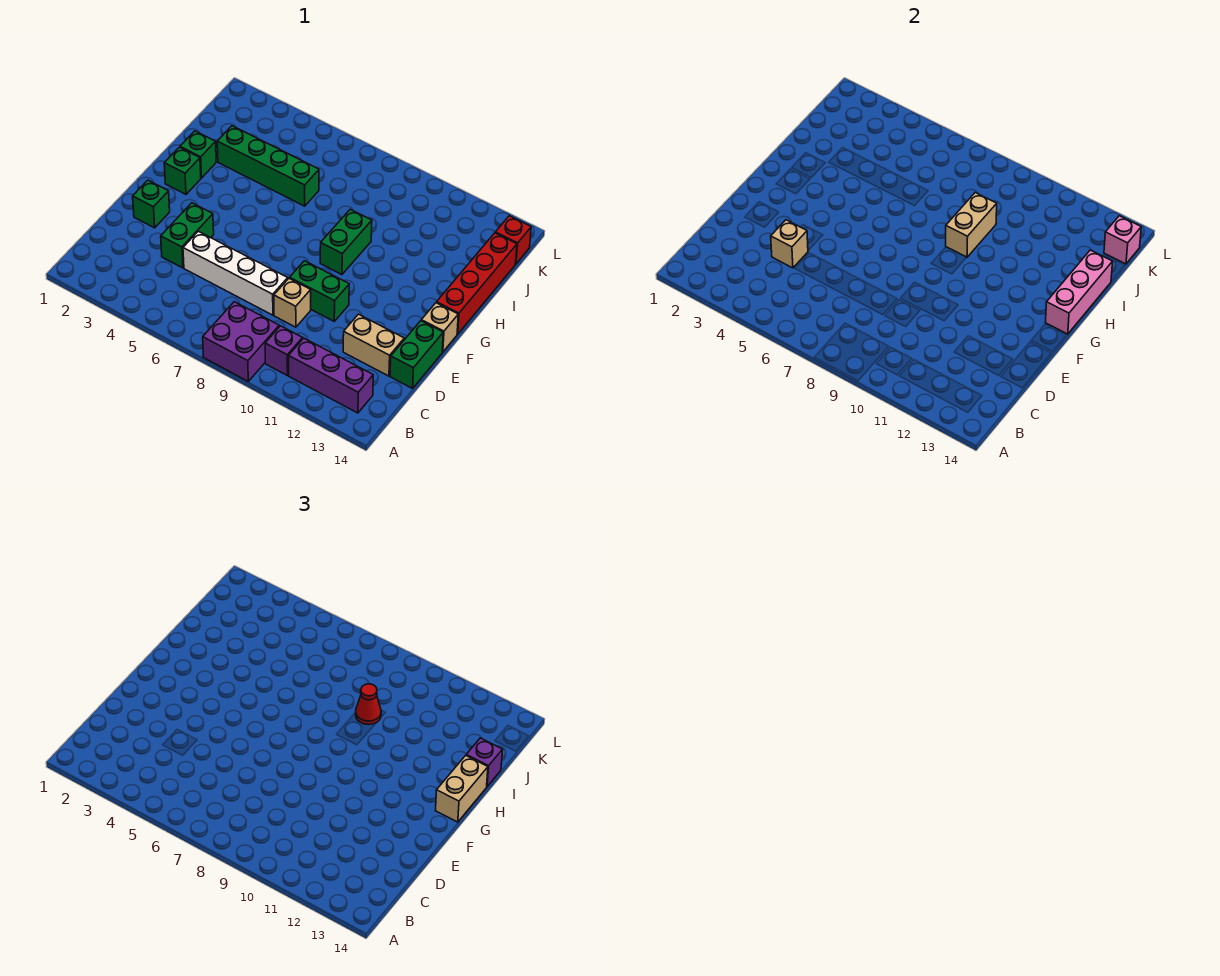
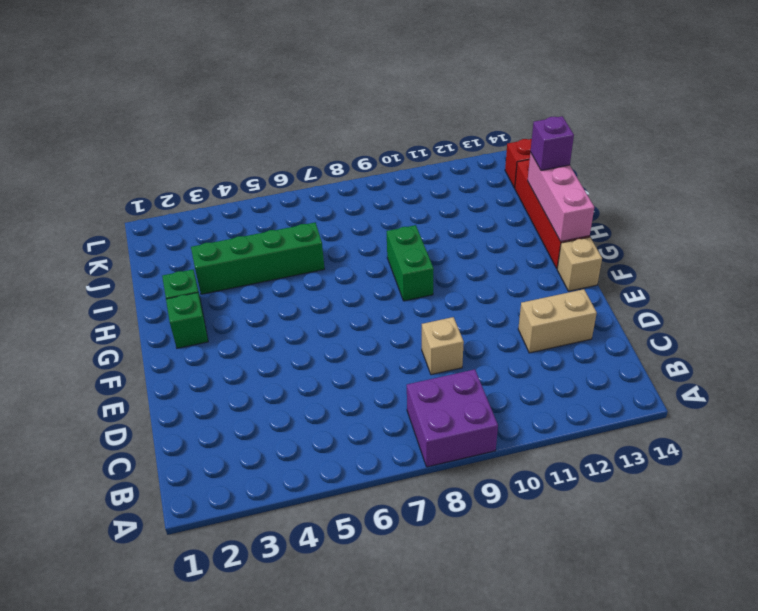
none -> purple 1x1 brick [265,326,303,376]
none -> purple 1x3 brick [289,338,373,413]
none -> green 1x2 brick [161,203,214,268]

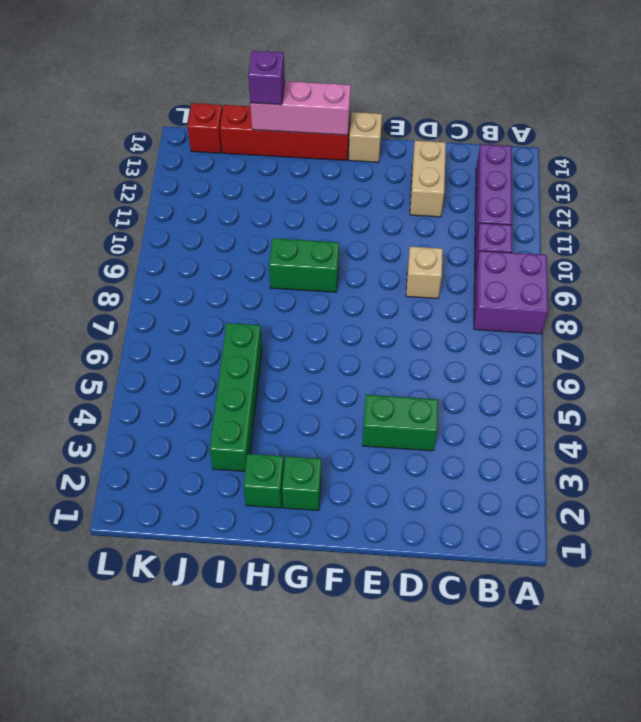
none -> white 1x4 brick [183,231,288,315]
none -> green 1x2 brick [390,321,443,388]
none -> green 1x1 brick [133,180,170,228]

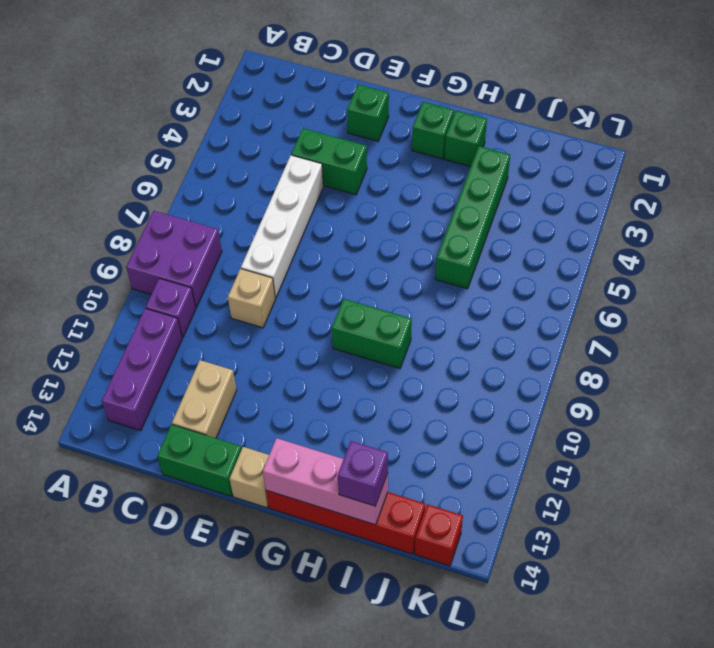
none -> green 1x2 brick [290,261,349,321]
none -> tan 1x1 brick [771,220,808,268]
none -> tan 1x2 brick [946,193,997,257]

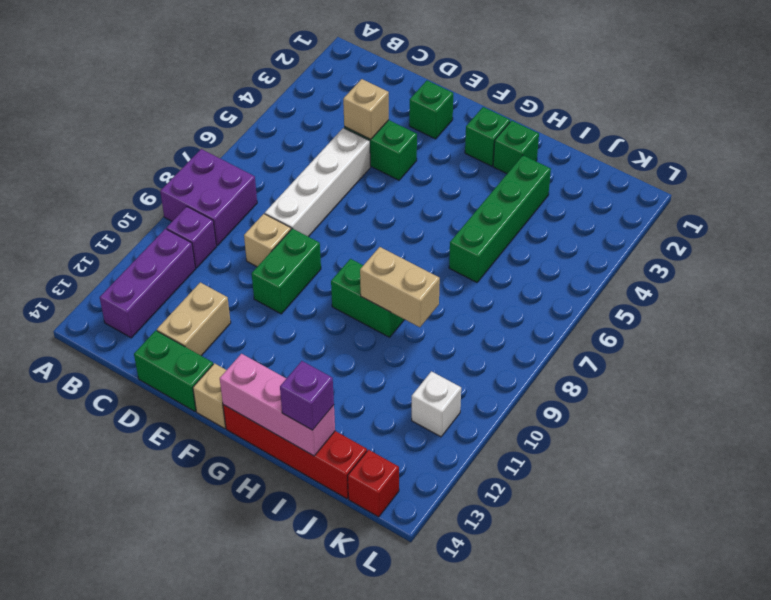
white 1x1 brick [412,371,461,437] -> none
none -> pink 1x1 brick [1104,216,1141,264]
none -> tan 1x2 brick [436,755,488,822]
none -> red 1x1 cone [356,684,381,725]

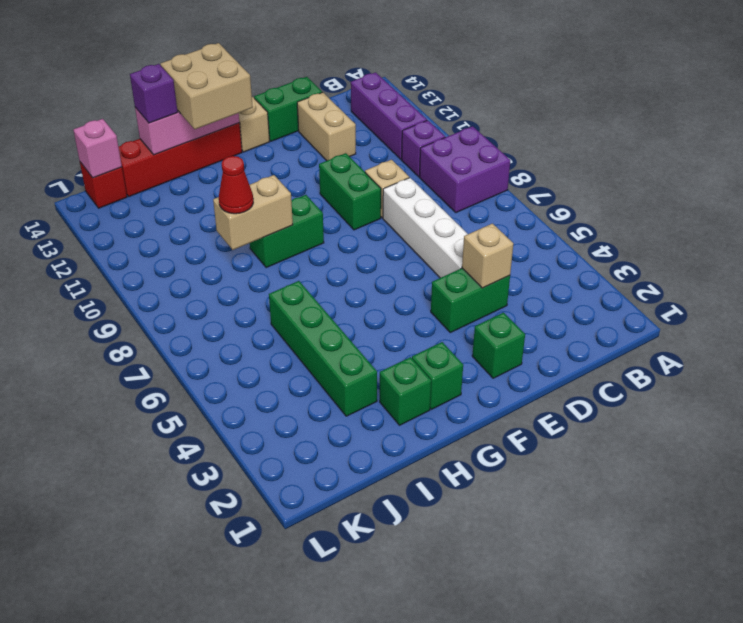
tan 2x2 brick [161,43,253,129] -> tan 1x2 brick [436,755,488,822]

